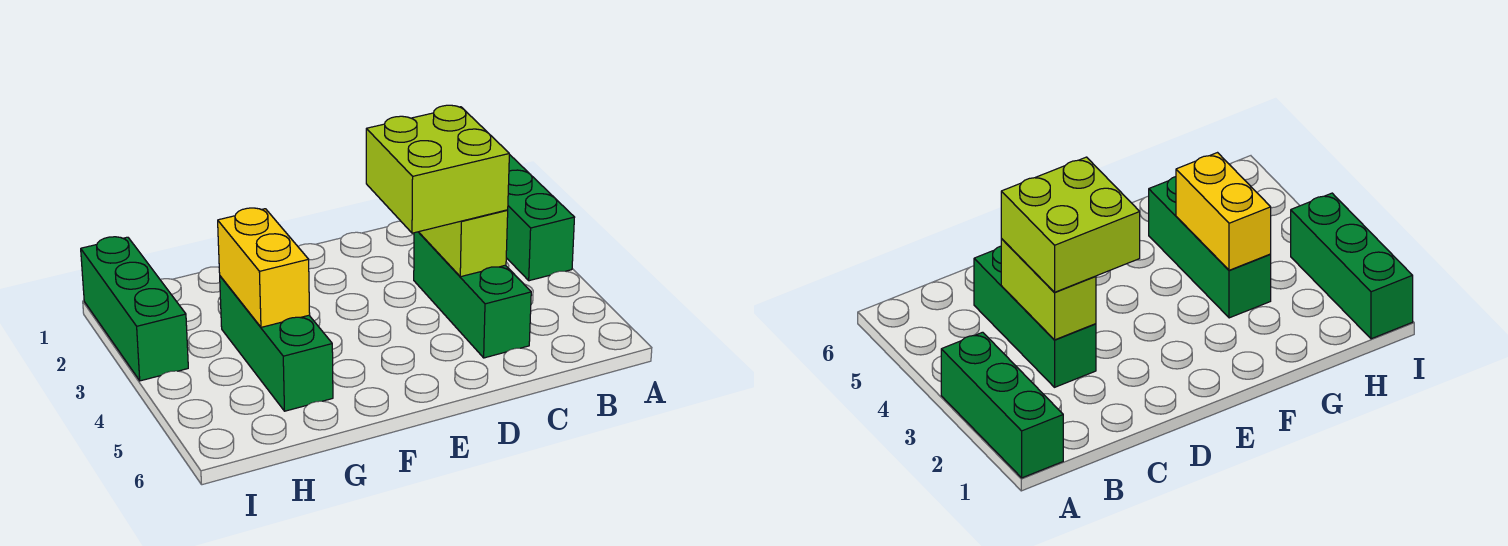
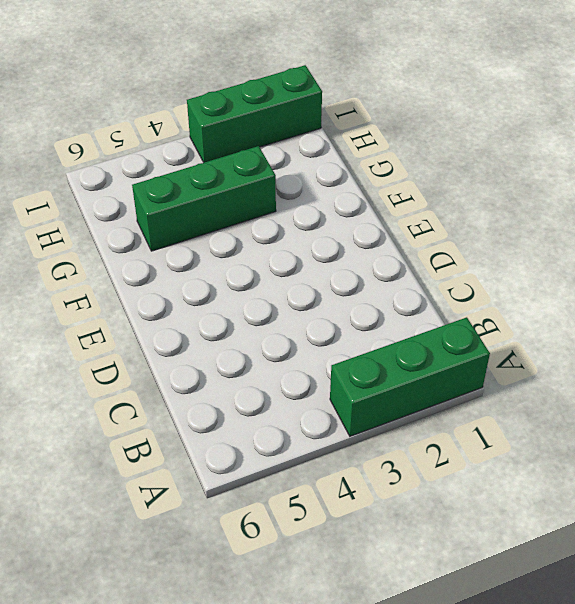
none -> green 1x3 brick [414,232,531,358]
none -> lime 1x2 brick [419,210,508,277]

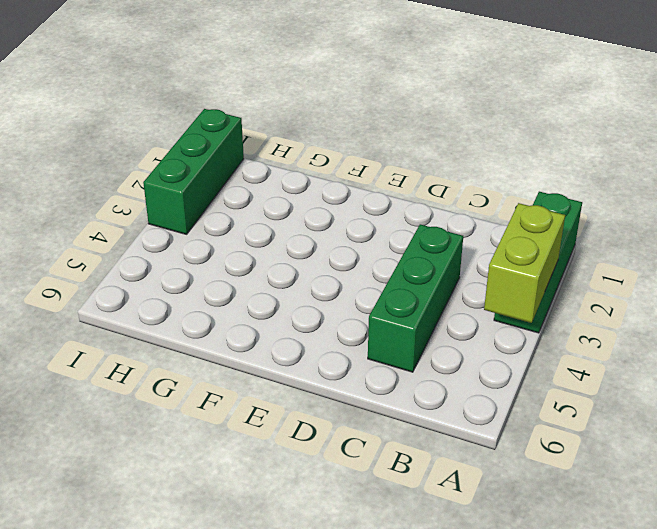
lime 1x2 brick [484,203,565,323] -> lime 1x2 brick moved to [419,210,508,277]
none -> green 1x3 brick [220,276,333,411]
none -> yellow 1x2 brick [218,208,310,327]

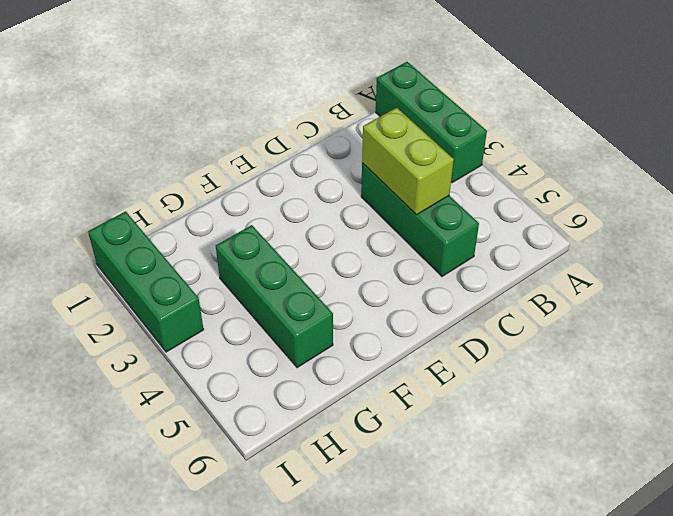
none -> yellow 1x2 brick [218,208,310,327]
none -> lime 2x2 brick [366,105,509,233]

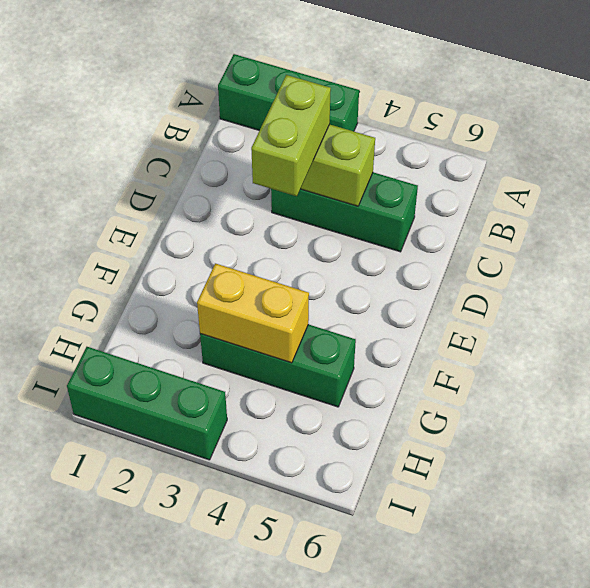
lime 1x2 brick [251,75,331,196] -> lime 2x2 brick [366,105,509,233]

